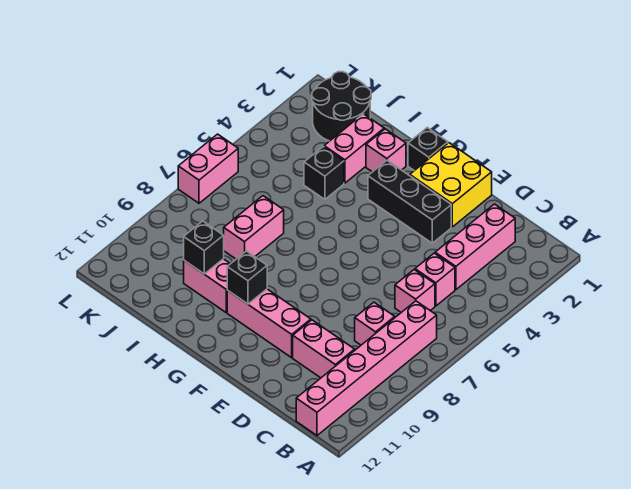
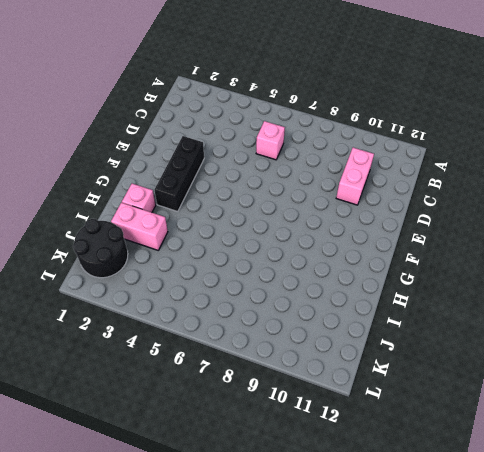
none -> pink 1x6 brick [296,301,437,435]
none -> pink 1x3 brick [435,204,515,290]
none -> pink 1x1 brick [415,253,455,306]

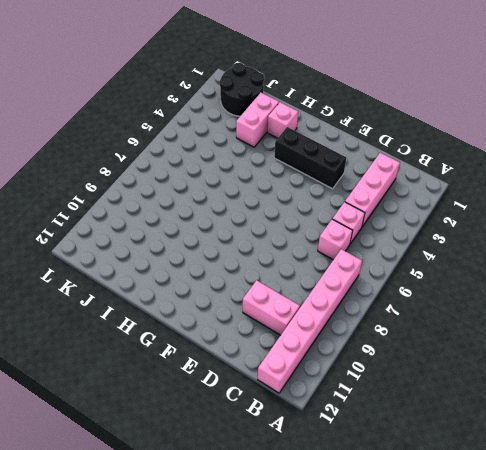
none -> pink 1x1 brick [355,302,395,345]
none -> yellow 2x2 brick [410,143,492,227]
none -> pink 1x3 brick [227,289,311,358]

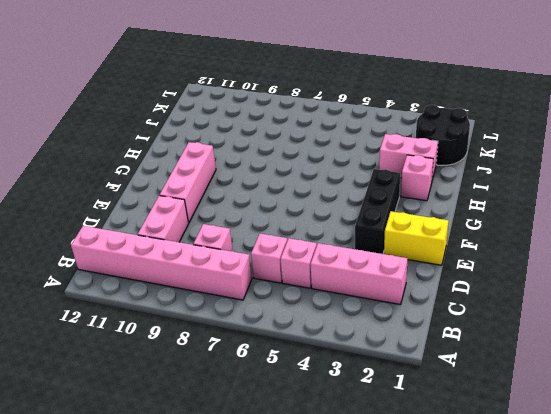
yellow 1x2 brick [384,211,449,265] -> yellow 2x2 brick [410,143,492,227]
none -> black 1x1 brick [408,128,448,171]
none -> pink 1x2 brick [184,259,230,312]
none -> black 1x1 brick [304,147,344,199]

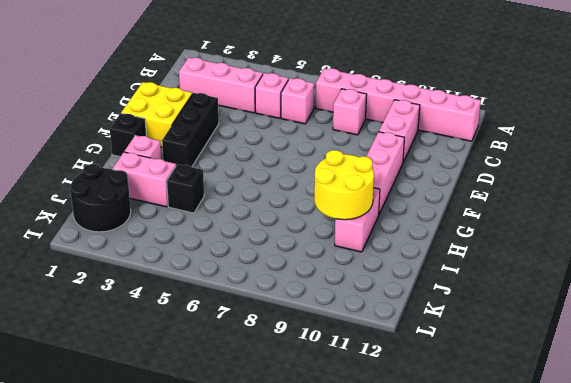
yellow 2x2 round brick [314,150,374,220] -> black 1x1 brick [184,221,224,274]
none -> pink 1x2 brick [224,196,284,259]
none -> pink 1x2 brick [178,134,238,203]
none -> black 1x1 brick [227,251,267,304]

